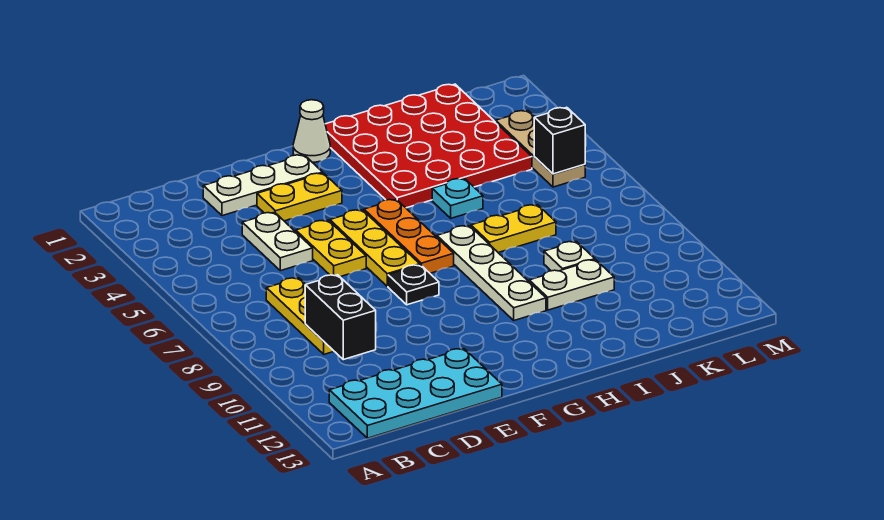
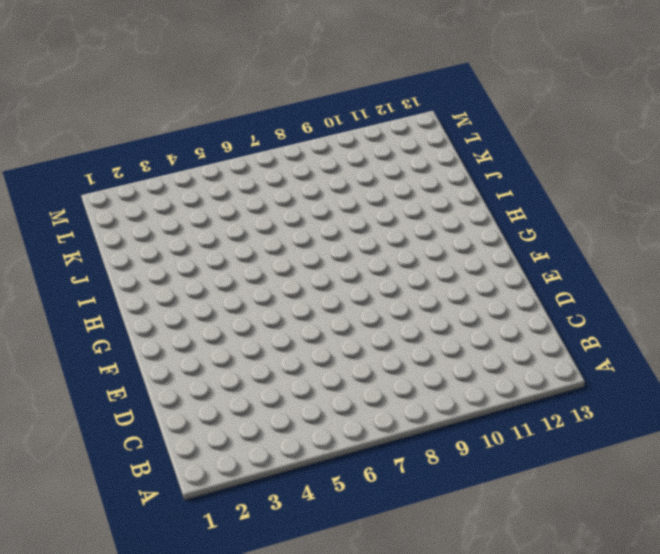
none -> cyan 2x4 plate [329,349,502,438]
none -> yellow 1x3 plate [266,278,334,354]
none -> white 1x3 plate [203,155,323,216]

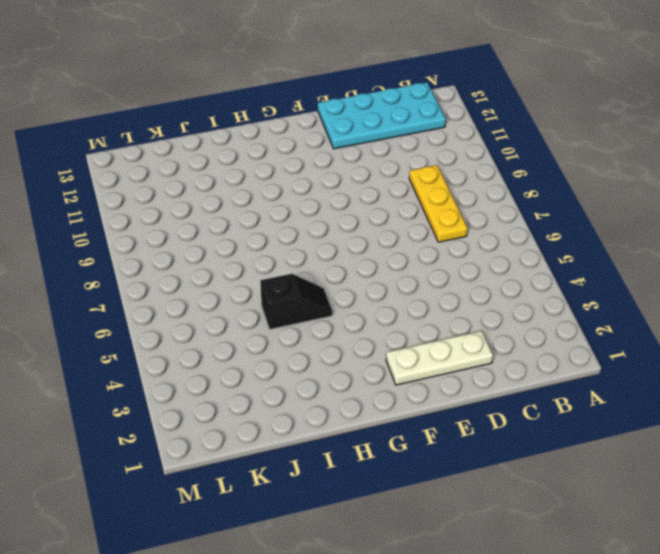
black 1x2 slope [260,274,332,329] -> cyan 1x1 plate [432,178,483,218]
none -> white 1x2 plate [242,212,313,271]
none -> yellow 1x2 plate [257,173,342,221]
none -> yellow 1x2 plate [296,220,366,277]

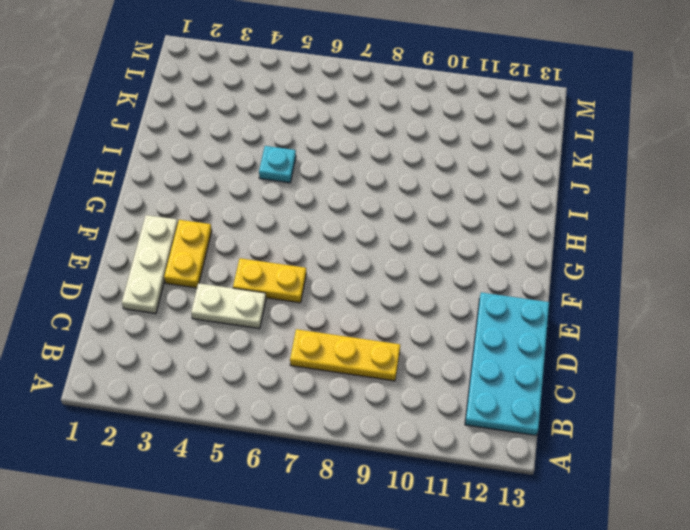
none -> yellow 1x3 plate [330,210,420,286]
none -> black 1x1 plate [388,265,439,305]
none -> white 1x1 cone [293,100,330,162]

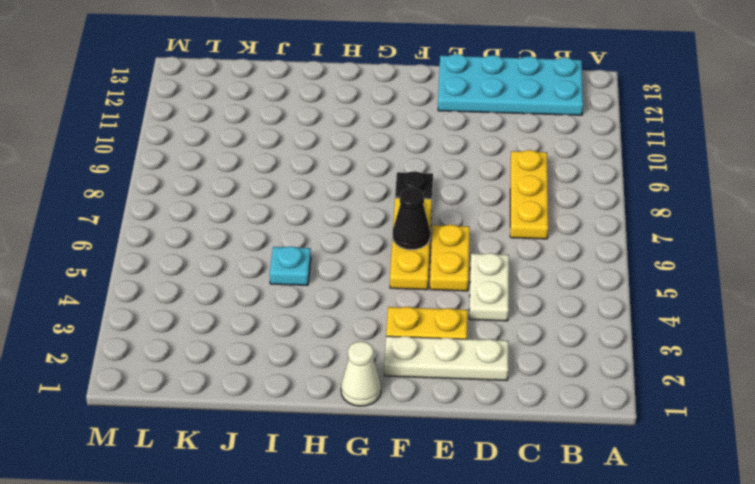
black 1x1 cone [393,188,430,250] -> none
none -> orange 1x3 plate [364,199,454,273]
none -> red 4x4 plate [325,84,532,208]
none -> white 1x4 plate [437,226,546,320]

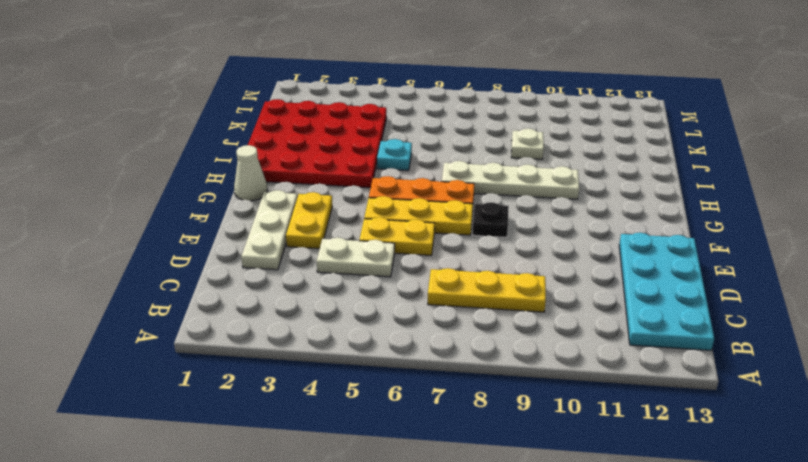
none -> yellow 1x2 plate [471,205,556,253]
none -> white 1x2 plate [529,260,614,310]
none -> tan 1x3 plate [496,111,585,187]

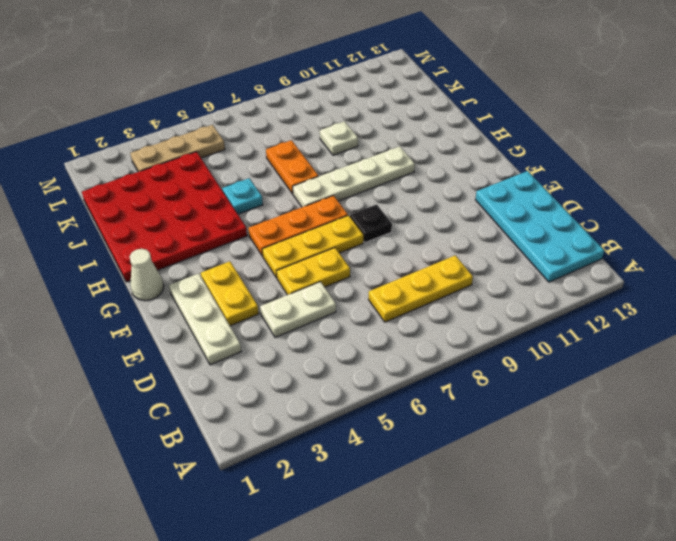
orange 1x2 plate [266,140,318,194] -> yellow 1x2 plate [471,205,556,253]
none -> white 1x2 plate [529,260,614,310]
none -> black 1x2 brick [305,275,376,360]
none -> black 1x1 brick [534,107,585,174]

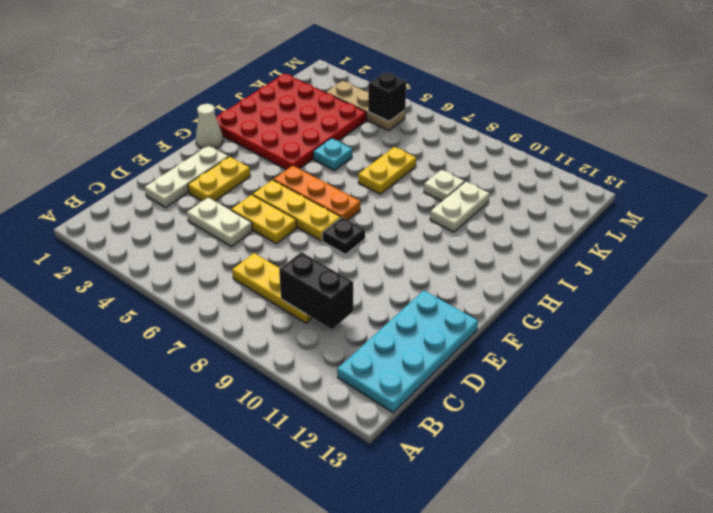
none -> white 1x4 plate [437,226,546,320]

